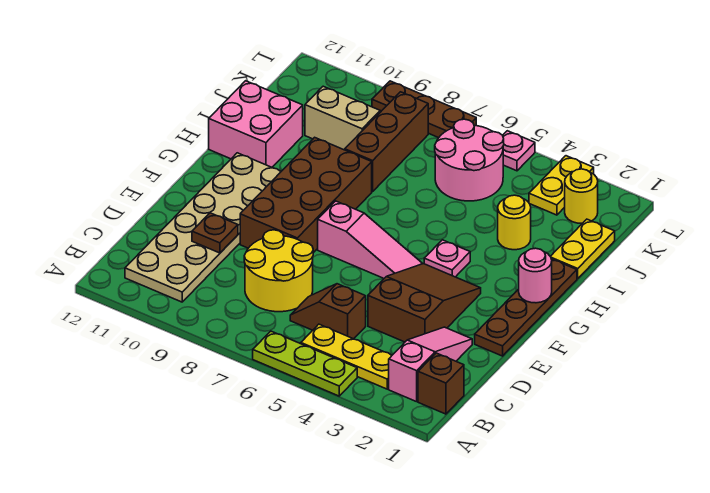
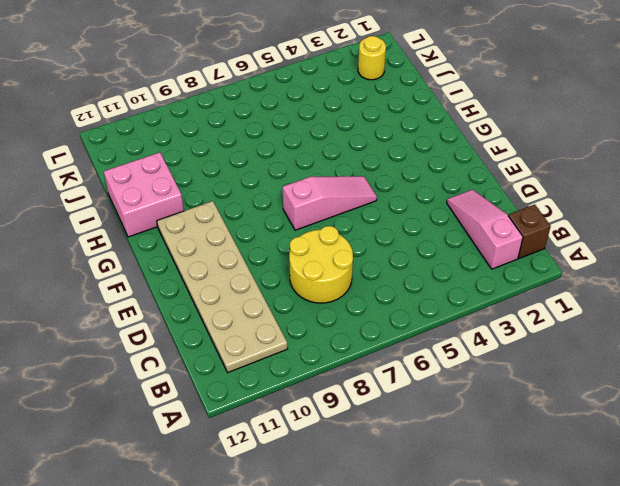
none -> lime 1x3 plate [253,331,357,396]
none -> yellow 1x3 plate [301,324,392,389]
none -> brown 1x2 slope [290,284,366,339]

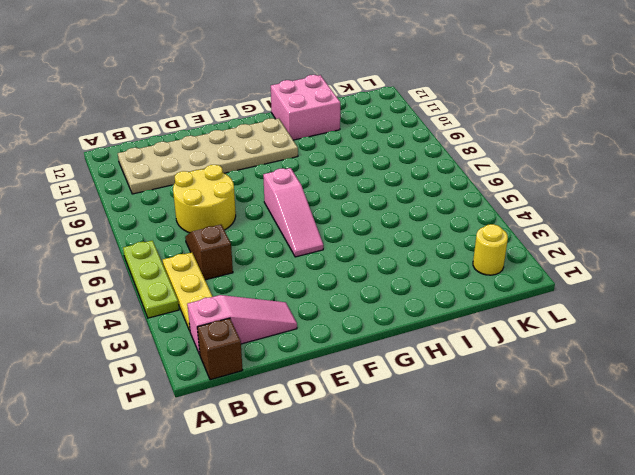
none -> brown 2x3 slope [368,264,481,342]
none -> brown 1x4 plate [475,259,577,356]
none -> brown 2x4 brick [240,137,372,253]

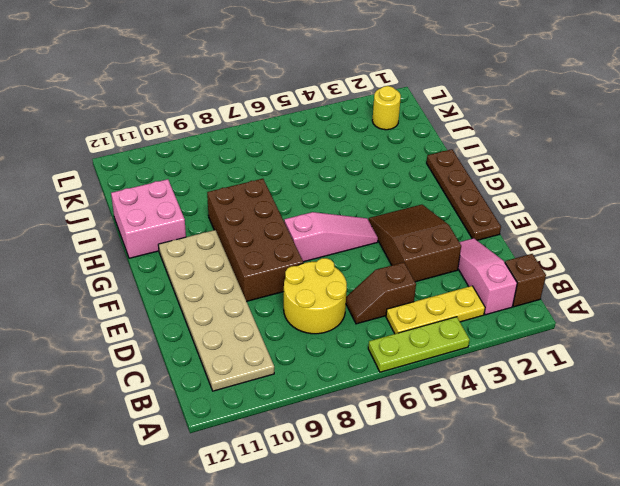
none -> pink 1x1 plate [424,240,470,277]
none -> yellow 1x2 plate [550,219,615,279]
none -> yellow 1x1 round brick [498,195,531,250]

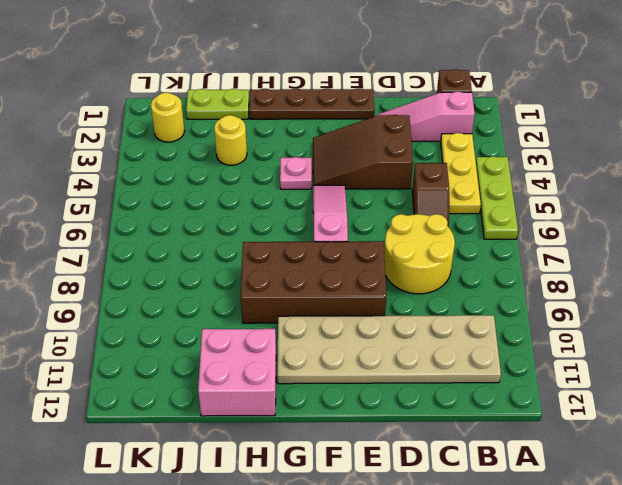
lime 1x2 plate [186,89,249,119] -> yellow 1x2 plate [550,219,615,279]
none -> brown 1x3 brick [345,92,428,192]
none -> pink 2x2 round brick [435,119,504,201]
none -> tan 1x2 brick [305,86,380,150]

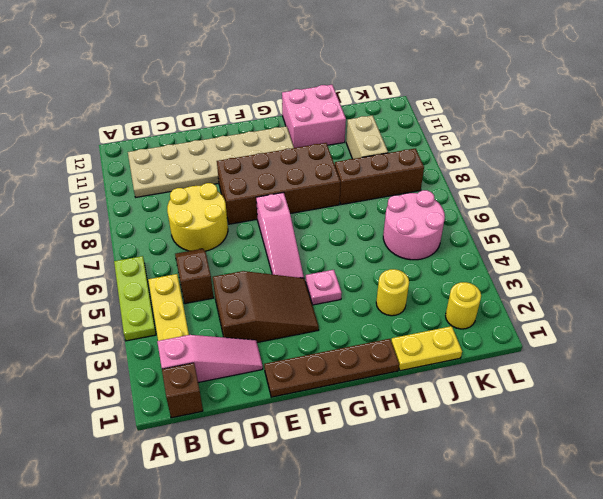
none -> yellow 1x2 plate [529,156,594,215]
none -> pink 1x1 plate [503,131,535,171]
none -> brown 1x3 plate [372,81,476,138]

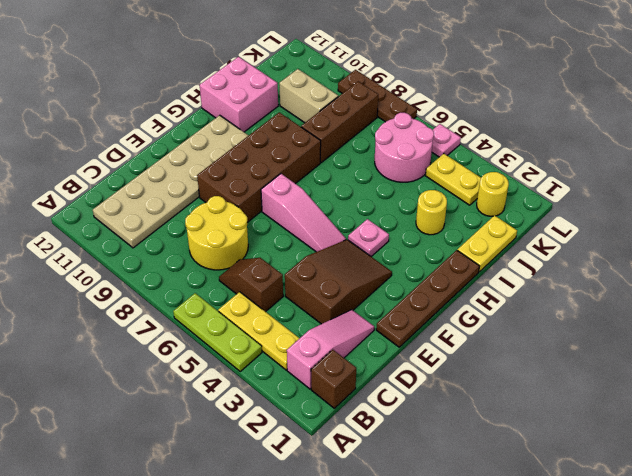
yellow 1x2 plate [425,154,481,205] -> yellow 1x2 plate turned to [529,156,594,215]
none -> brown 1x1 plate [192,213,238,253]
none -> pink 1x1 round brick [519,248,552,303]

